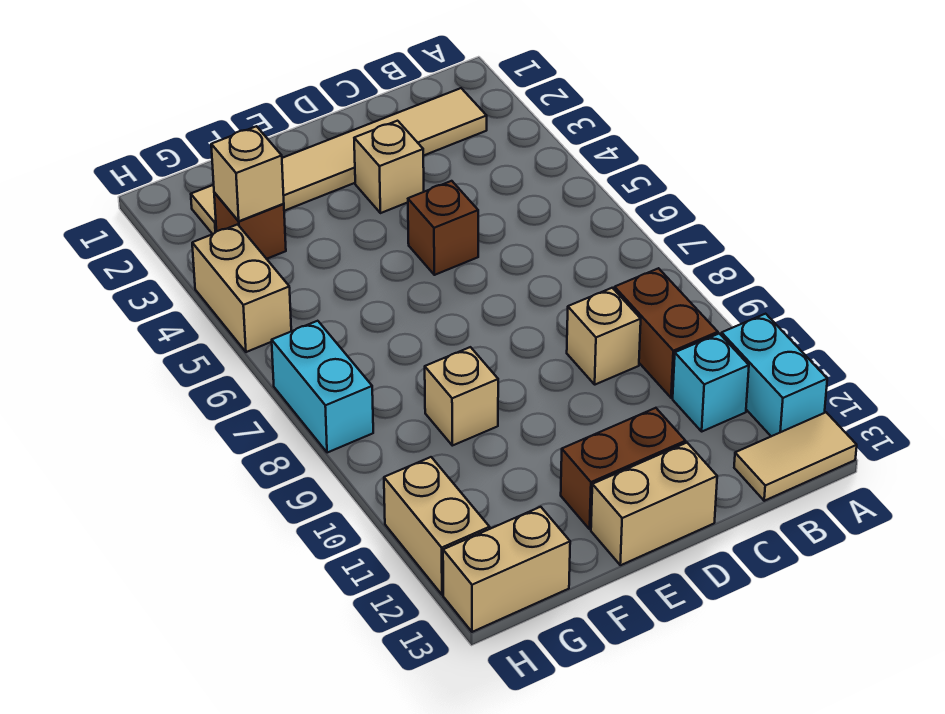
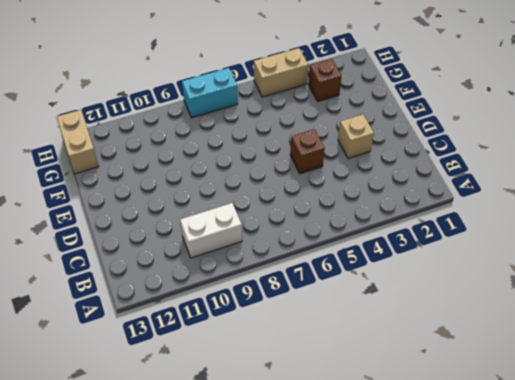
white 1x2 brick [180,203,242,258] -> brown 1x2 brick [614,268,718,398]
none -> cyan 1x2 brick [721,314,827,436]
none -> tan 1x2 tile [734,412,857,501]
none -> tan 1x6 tile [191,88,487,234]

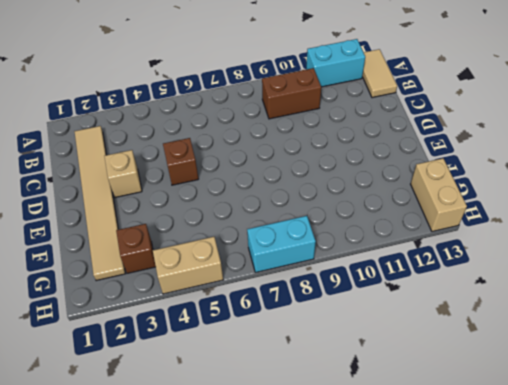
none -> cyan 1x1 brick [673,334,749,431]
none -> tan 1x1 brick [567,288,641,385]
none -> brown 1x2 brick [561,408,686,529]

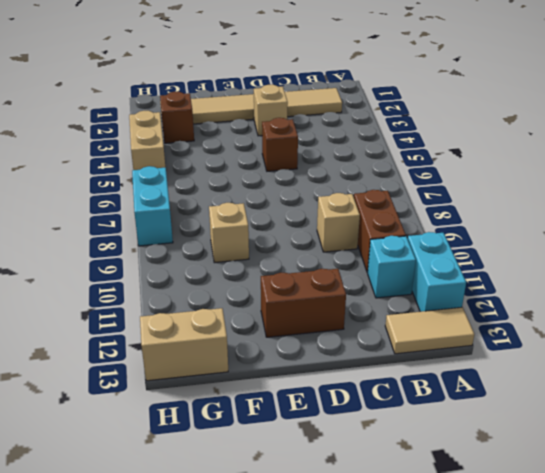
none -> tan 1x2 brick [591,443,717,565]
none -> tan 1x2 brick [384,457,490,595]
none -> tan 1x1 brick [211,126,284,221]

